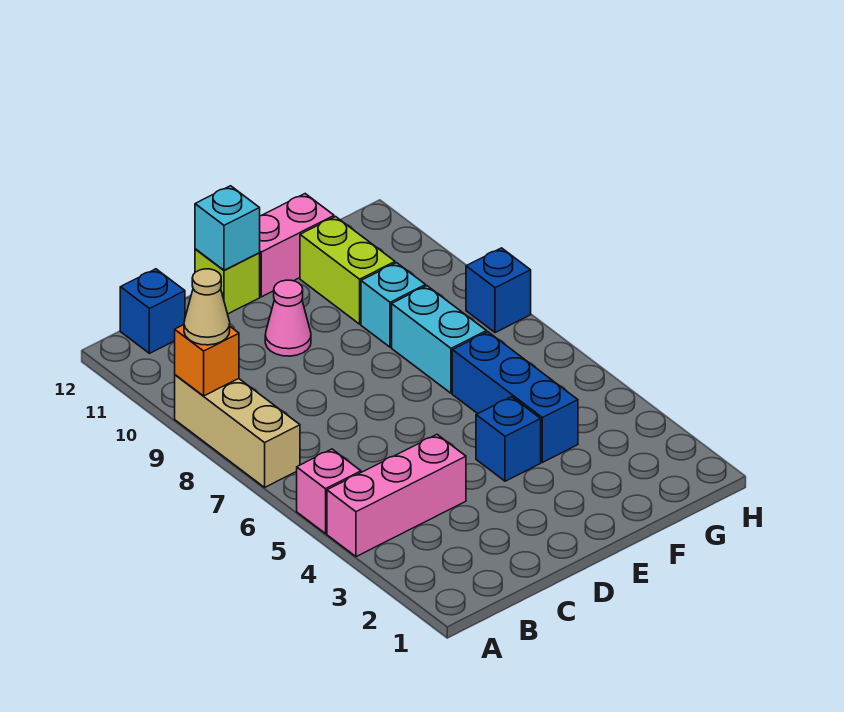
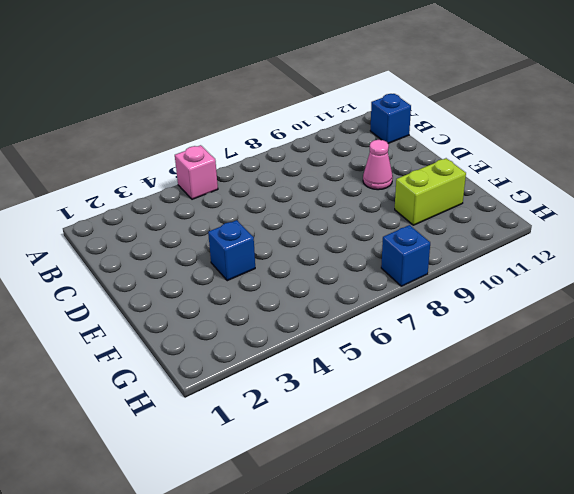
none -> pink 1x3 brick [327,435,466,557]
none -> tan 1x3 brick [175,375,300,487]
none -> lime 1x1 brick [195,249,260,314]

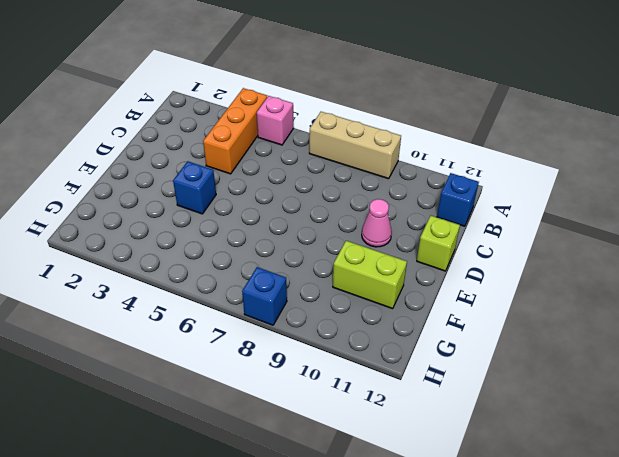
orange 1x3 brick [203,88,267,174] -> pink 1x3 brick [327,435,466,557]
none -> pink 1x2 brick [260,194,334,297]
none -> blue 1x3 brick [452,332,578,462]
none -> cyan 1x2 brick [392,286,487,393]

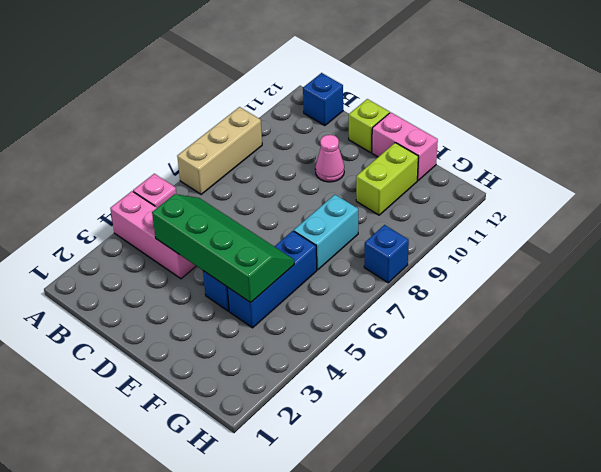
green 2x4 slope [152,194,294,303] -> none
none -> cyan 1x1 brick [361,263,426,347]
none -> orange 1x1 brick [175,325,239,396]
none -> cyan 1x1 brick [195,186,260,270]

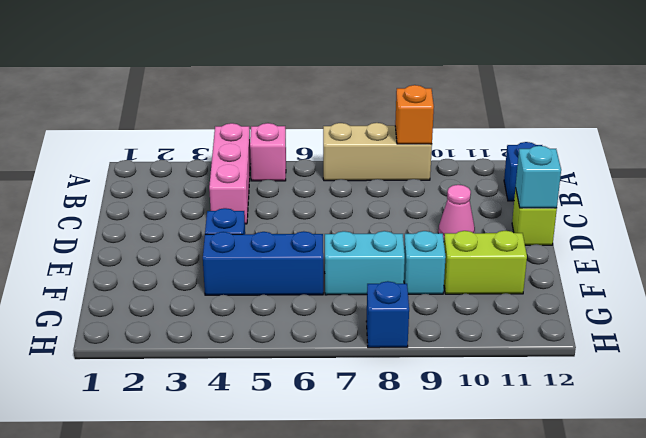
none -> pink 1x2 brick [260,194,334,297]
none -> tan 1x1 cone [184,269,230,345]

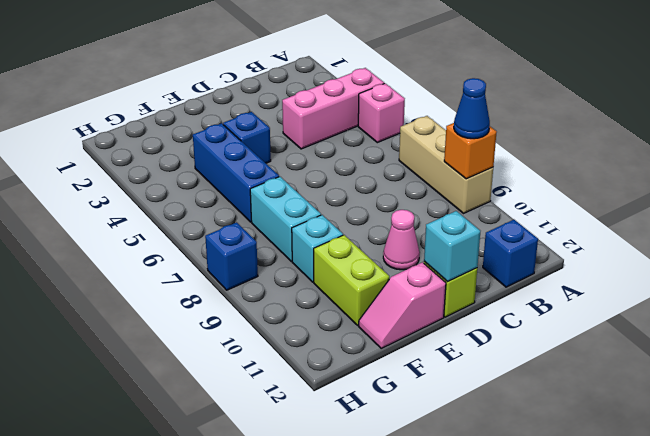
blue 1x1 cone [454,78,490,139] -> tan 1x1 cone [184,269,230,345]
pink 1x2 slope [359,262,446,348] -> pink 1x2 brick [260,194,334,297]

